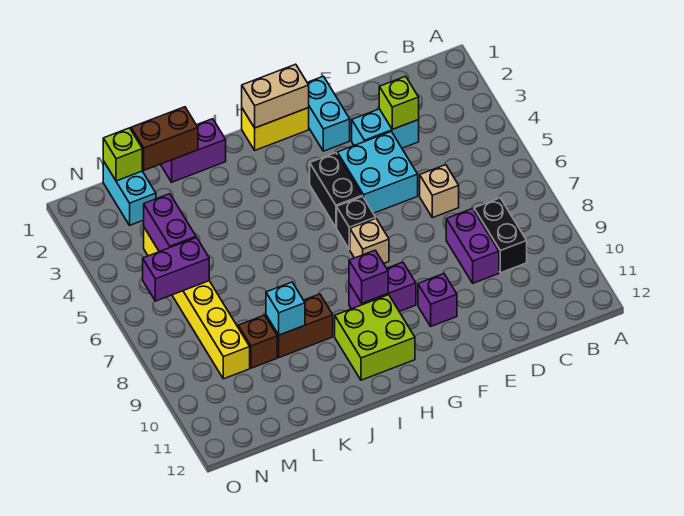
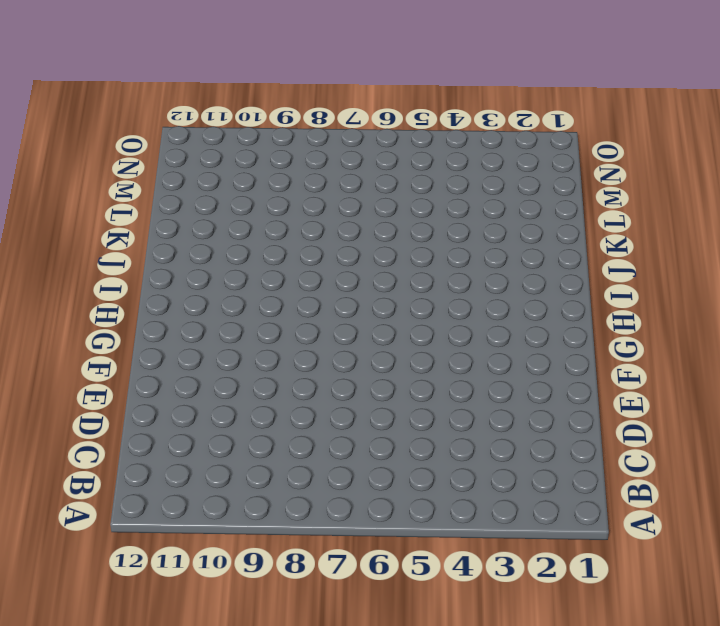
none -> black 1x2 brick [474,198,527,273]
none -> cyan 1x2 brick [352,109,419,148]
none -> tan 1x1 brick [420,165,459,218]

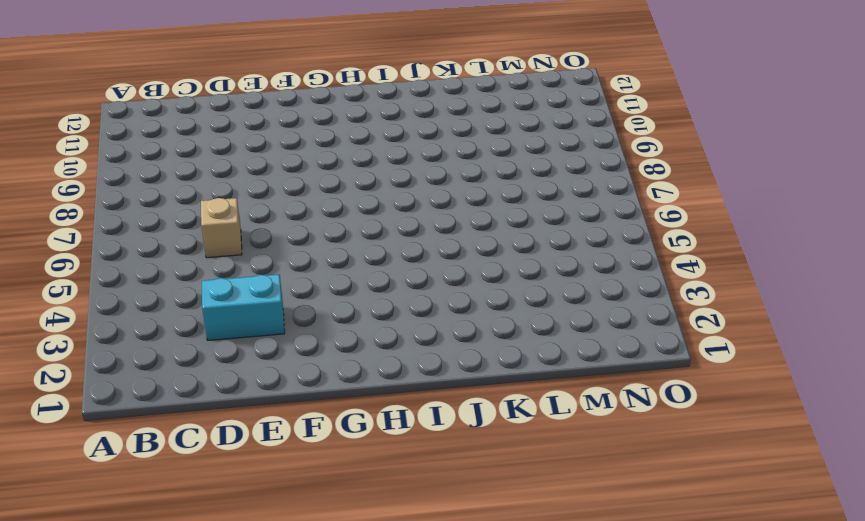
none -> black 1x2 brick [474,198,527,273]
none -> purple 1x2 brick [446,208,499,283]
none -> cyan 2x2 brick [337,132,418,213]

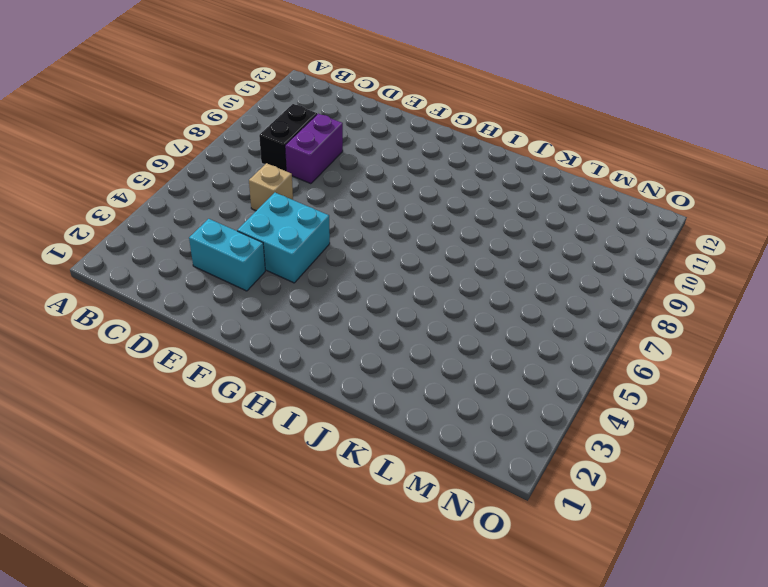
none -> cyan 1x2 brick [307,76,350,151]
none -> purple 1x1 brick [418,274,457,326]
none -> yellow 1x2 brick [242,108,309,150]

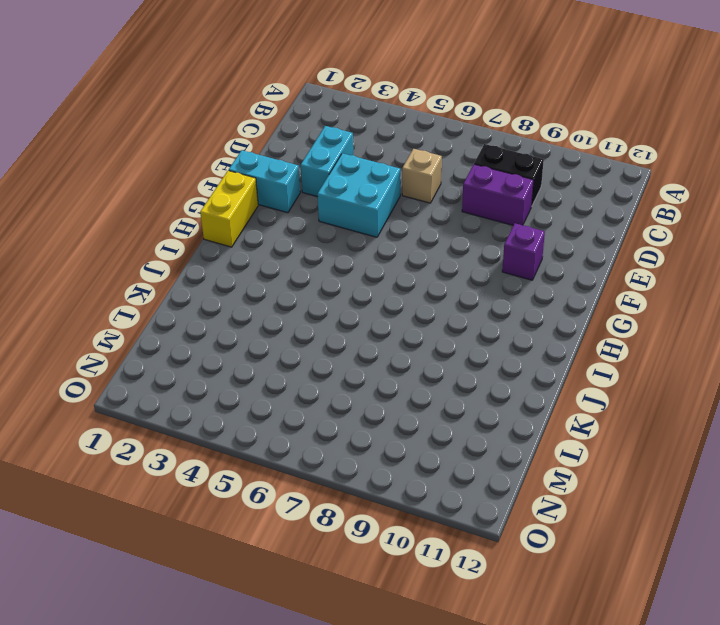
none -> black 1x2 brick [310,153,362,228]
none -> black 1x1 brick [337,196,376,249]
none -> tan 1x1 brick [350,219,389,263]

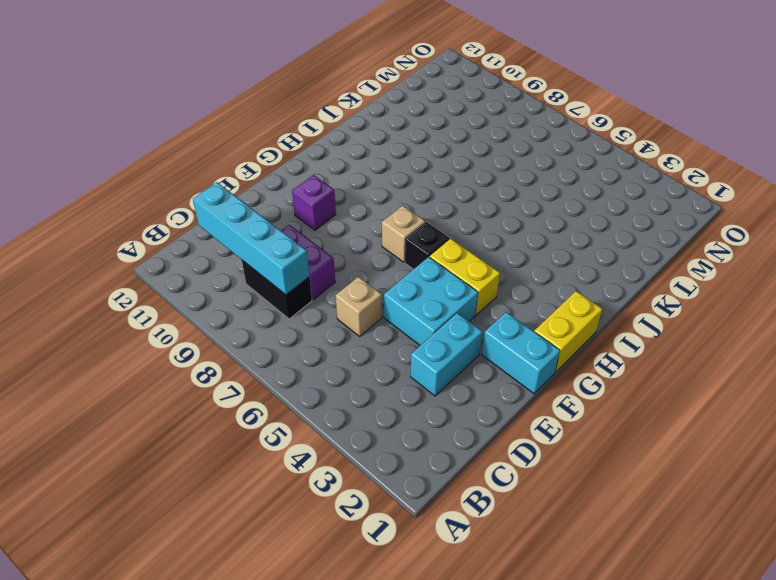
cyan 1x4 brick [193,182,309,295] -> none
yellow 1x2 brick [430,239,500,315] -> black 1x2 brick [310,153,362,228]
none -> purple 1x2 brick [349,262,416,312]
none -> lime 2x2 brick [335,295,415,380]
none -> purple 1x2 brick [160,119,226,182]

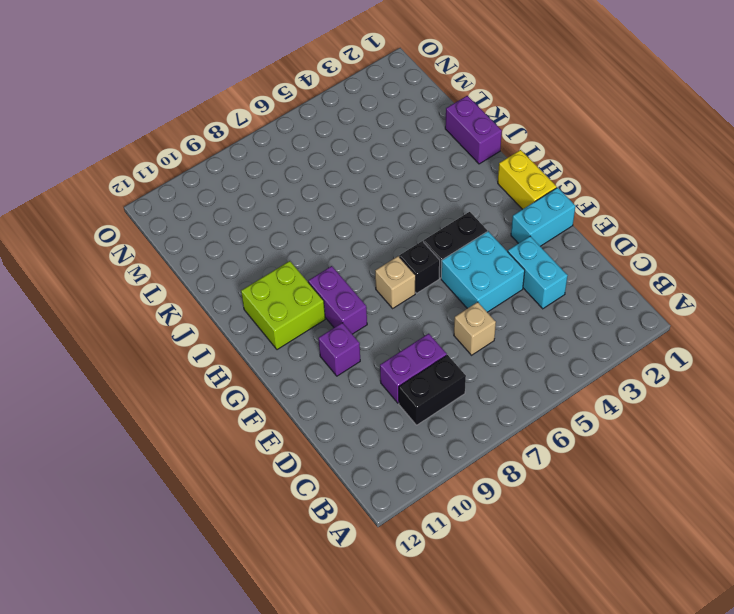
none -> brown 1x2 brick [266,294,333,358]
none -> brown 1x1 brick [238,315,277,368]
none -> cyan 1x2 brick [103,161,156,225]

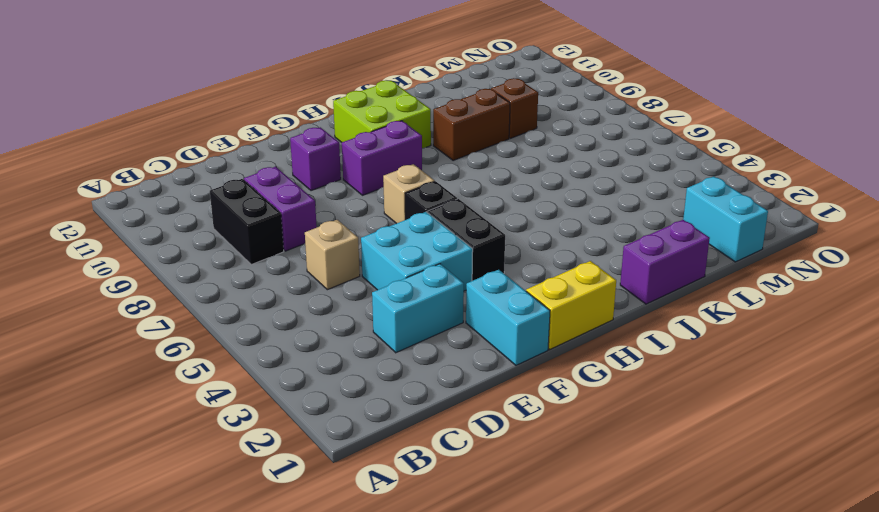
none -> yellow 1x6 brick [144,228,250,379]
none -> lime 1x1 brick [379,76,419,129]
none -> tan 1x2 brick [242,64,309,128]

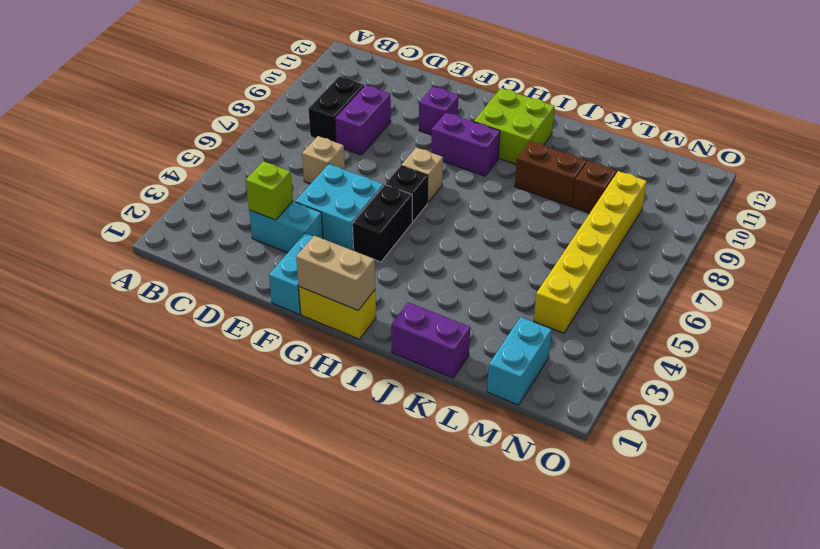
none -> purple 1x1 brick [349,250,388,303]
none -> brown 1x2 brick [131,107,198,170]
none -> cyan 1x1 brick [266,282,305,335]

